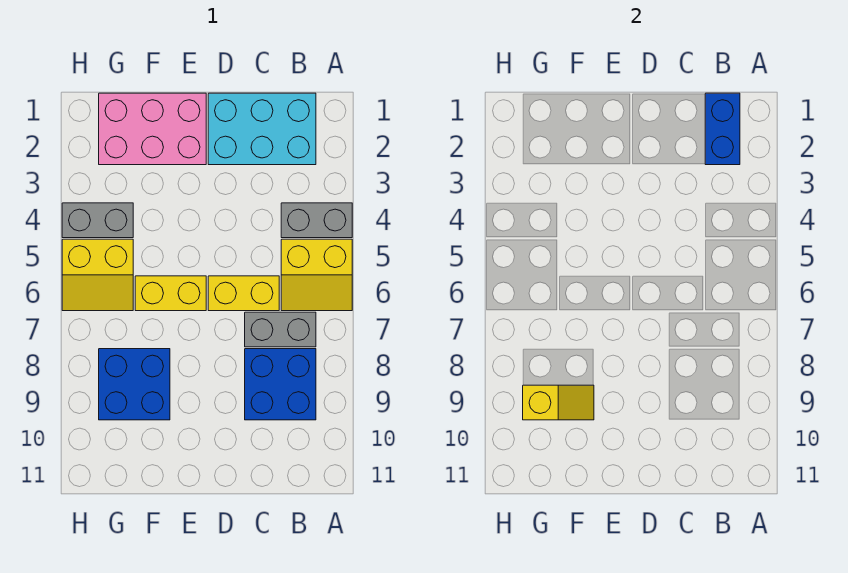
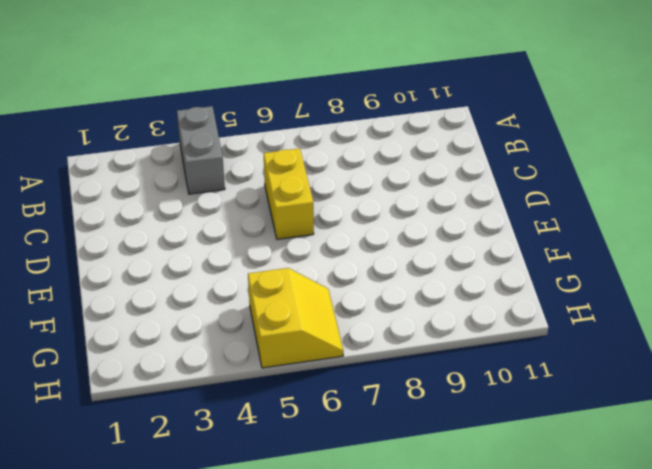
none -> yellow 2x2 slope [281,239,352,311]
none -> cyan 2x3 brick [208,93,316,165]
none -> grey 1x2 brick [245,312,316,347]

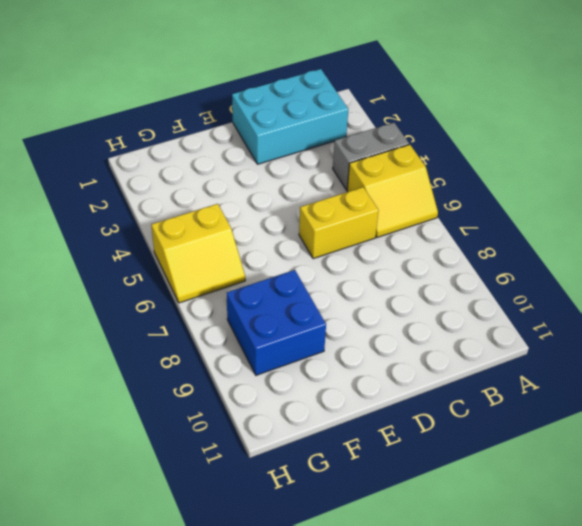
none -> grey 1x2 brick [245,312,316,347]
none -> blue 2x2 brick [245,349,316,420]
none -> pink 2x3 brick [99,93,206,165]

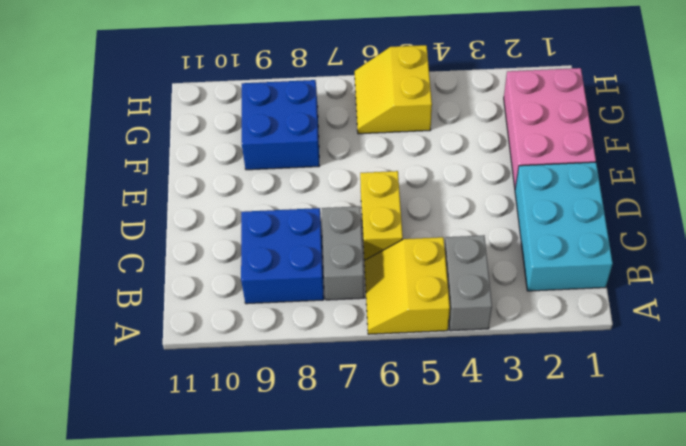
none -> yellow 1x2 brick [135,276,206,311]
none -> grey 1x2 brick [62,203,133,238]
none -> blue 1x2 brick [705,93,740,165]

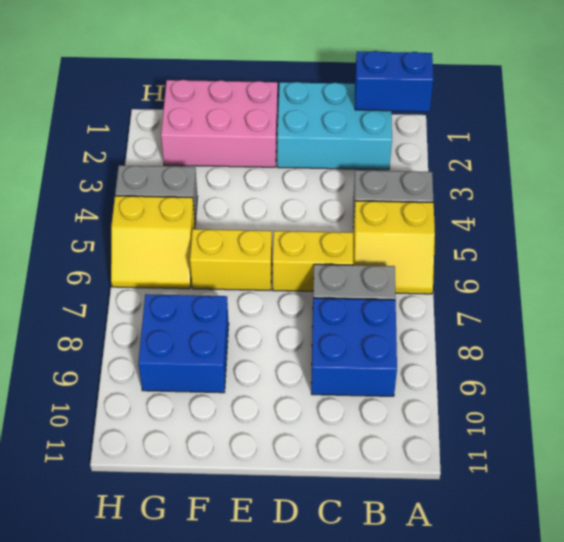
blue 1x2 brick [355,51,433,111] -> blue 1x2 brick turned to [705,93,740,165]
none -> yellow 1x2 slope [523,385,594,420]

